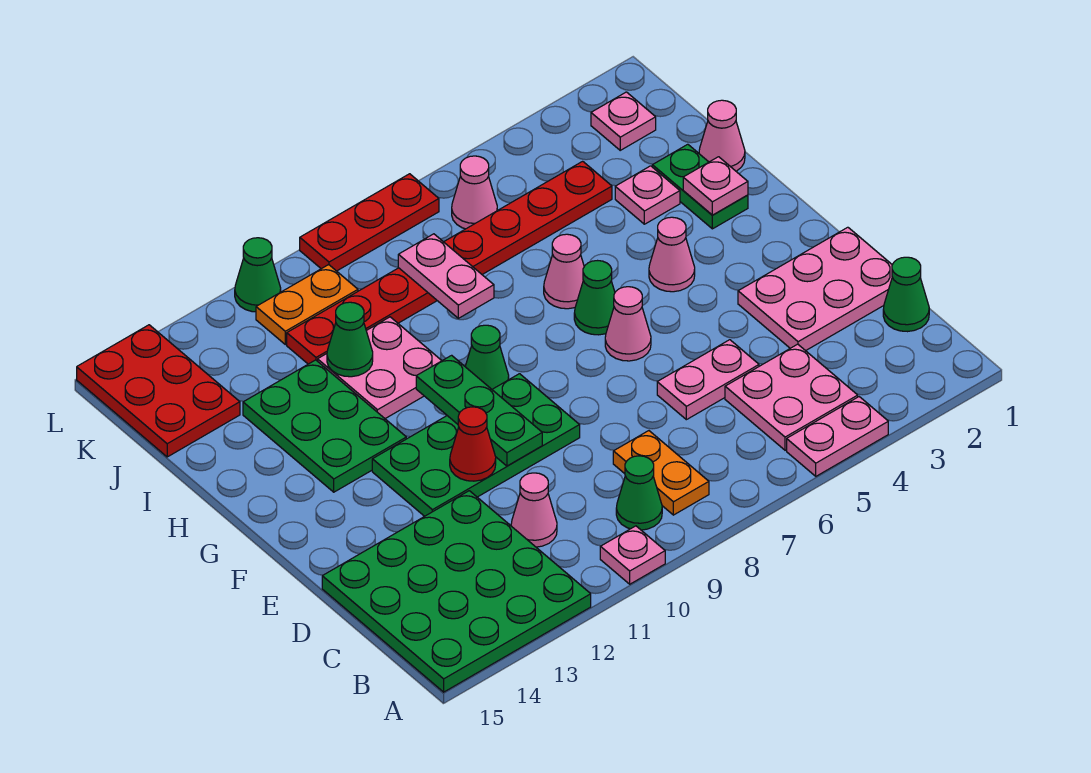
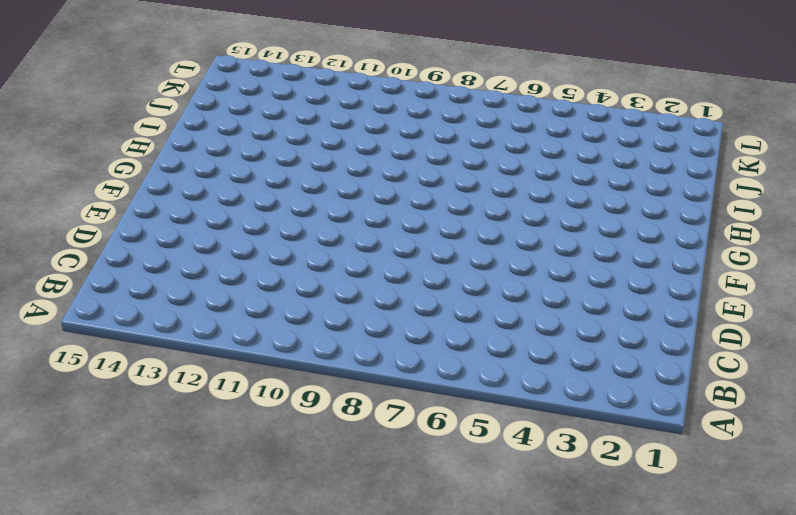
none -> pink 1x2 plate [787,397,888,476]
none -> pink 1x1 plate [600,526,665,584]
none -> green 4x4 plate [322,491,591,692]
none -> pink 2x2 plate [725,344,858,450]

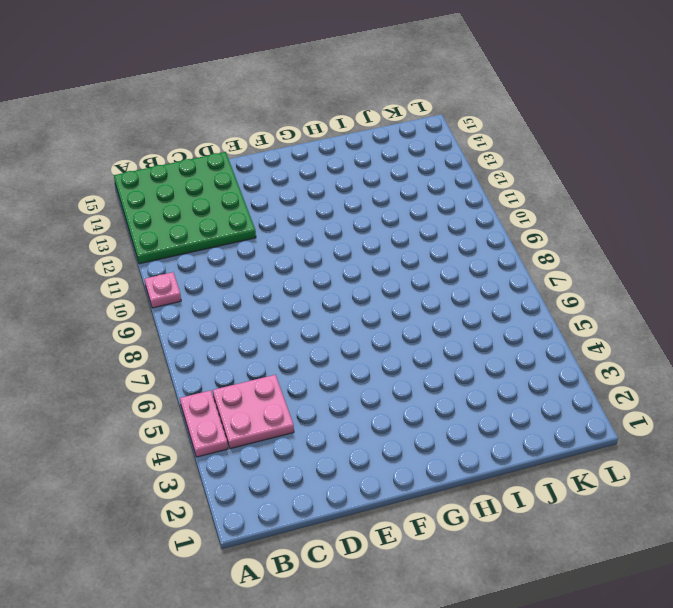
none -> orange 1x2 plate [613,431,709,515]
none -> green 1x1 cone [616,456,662,530]
none -> green 1x1 cone [883,257,929,332]
none -> pink 1x1 cone [511,473,557,547]

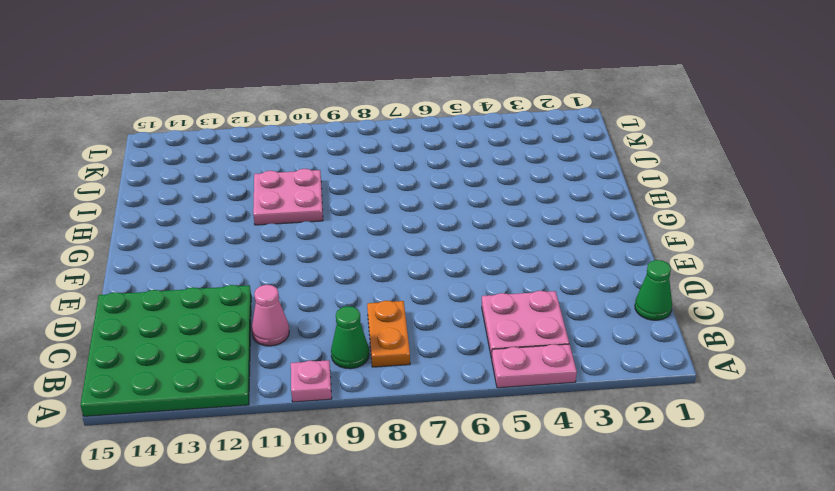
none -> pink 2x3 plate [738,227,892,351]
none -> pink 1x2 plate [657,340,759,420]
none -> green 2x4 plate [372,374,580,516]
none -> pink 1x1 cone [605,287,651,361]

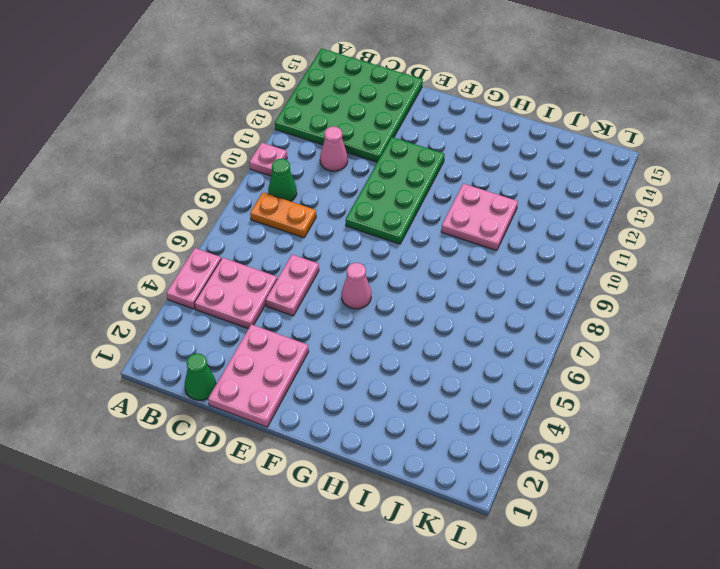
none -> pink 1x1 cone [649,217,695,292]
none -> green 1x1 cone [574,261,615,335]
none -> green 1x1 cone [465,325,509,389]
none -> green 2x3 plate [243,360,406,492]

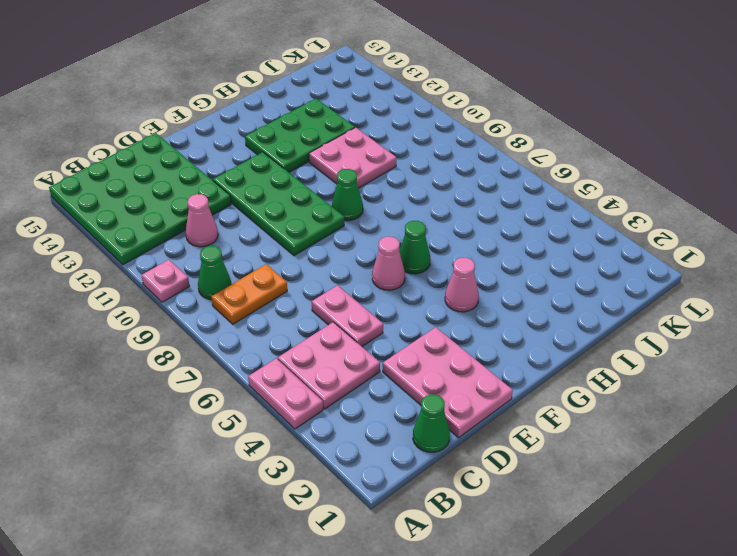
none -> green 1x2 plate [652,144,748,229]
none -> pink 1x1 cone [544,234,584,309]
none -> pink 1x1 cone [699,100,745,171]
none -> pink 1x1 plate [615,166,680,224]

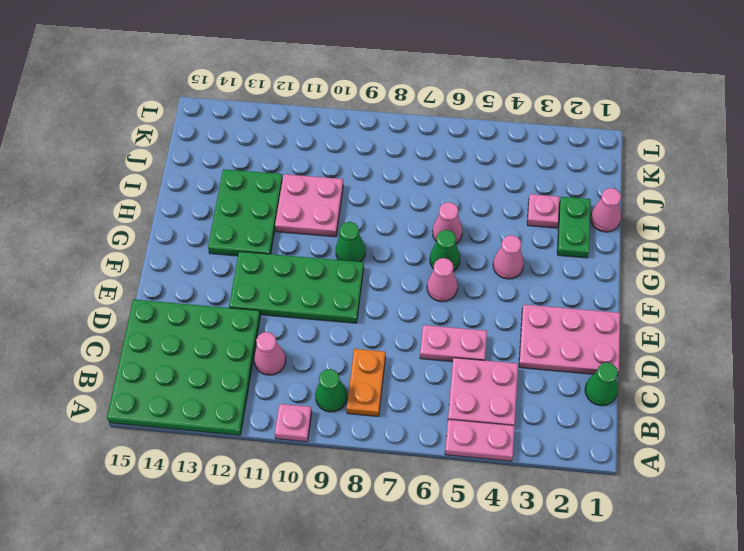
none -> red 1x8 plate [287,161,612,364]
none -> red 2x3 plate [77,325,240,457]
none -> pink 1x1 plate [591,92,656,150]
none -> pink 1x1 cone [452,156,497,229]

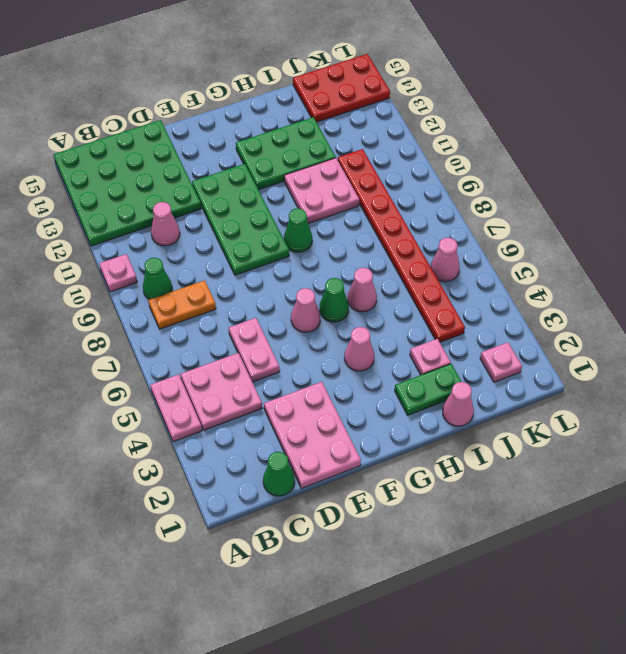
none -> orange 1x2 plate [256,265,358,344]
none -> red 1x3 plate [300,174,439,271]
none -> green 1x1 cone [235,238,281,312]
none -> green 1x3 plate [416,355,542,466]

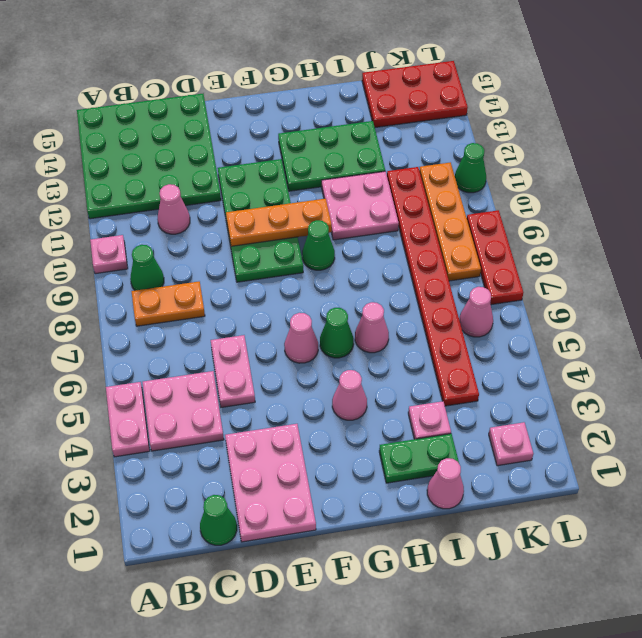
orange 1x3 plate [226,199,332,246] -> green 1x3 plate [416,355,542,466]
orange 1x4 plate [419,162,481,281] -> orange 1x2 plate [256,265,358,344]
none -> red 1x1 cone [450,407,496,481]
none -> pink 1x1 plate [683,157,748,215]
none -> pink 1x2 plate [398,234,494,318]
none -> green 1x1 cone [327,302,373,377]

